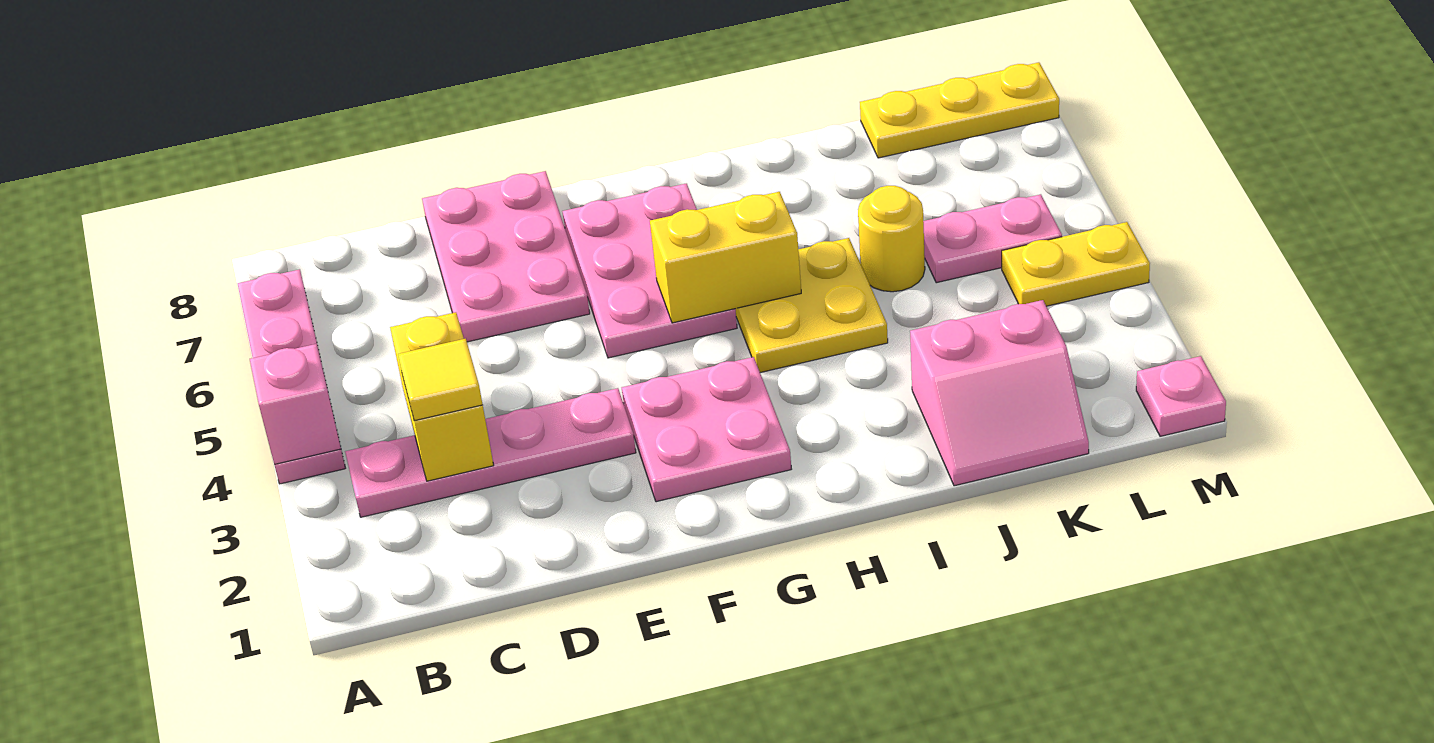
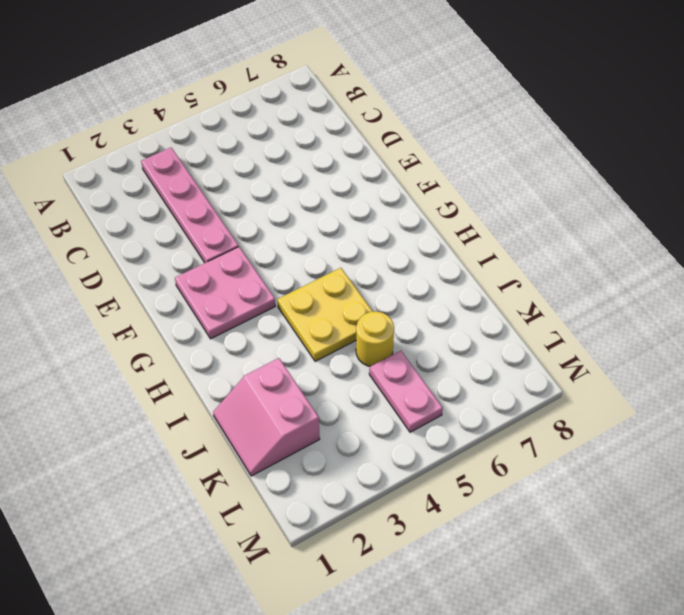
none -> pink 1x4 plate [238,269,345,484]
none -> pink 2x3 plate [422,171,590,342]
none -> pink 2x3 plate [562,184,737,358]

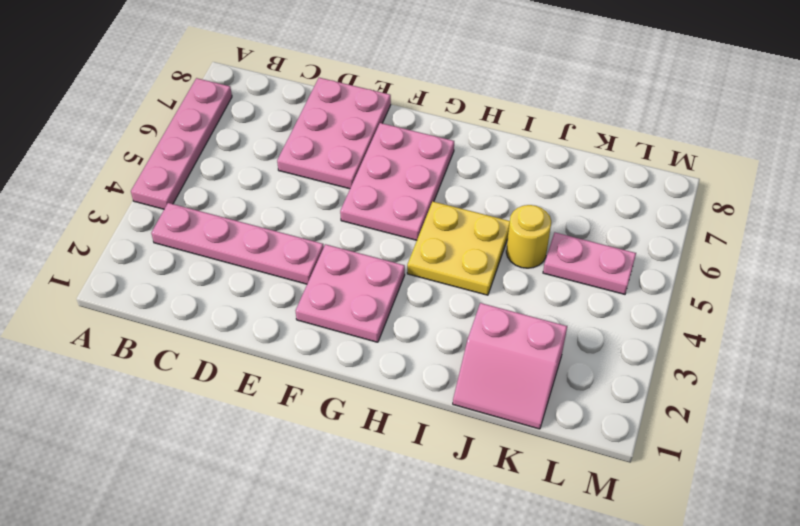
none -> yellow 1x3 plate [860,62,1059,158]
none -> yellow 1x2 plate [1002,222,1150,306]
none -> pink 1x1 plate [1136,356,1226,436]

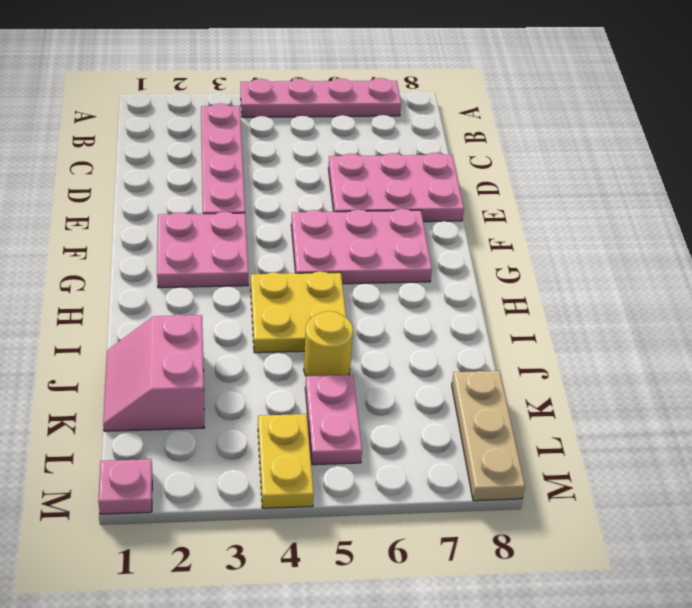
tan 1x3 plate [452,371,525,501] -> yellow 1x3 plate [860,62,1059,158]
none -> pink 1x1 brick [250,344,341,464]
none -> yellow 1x2 brick [390,312,494,481]
none -> yellow 1x2 brick [650,192,801,323]

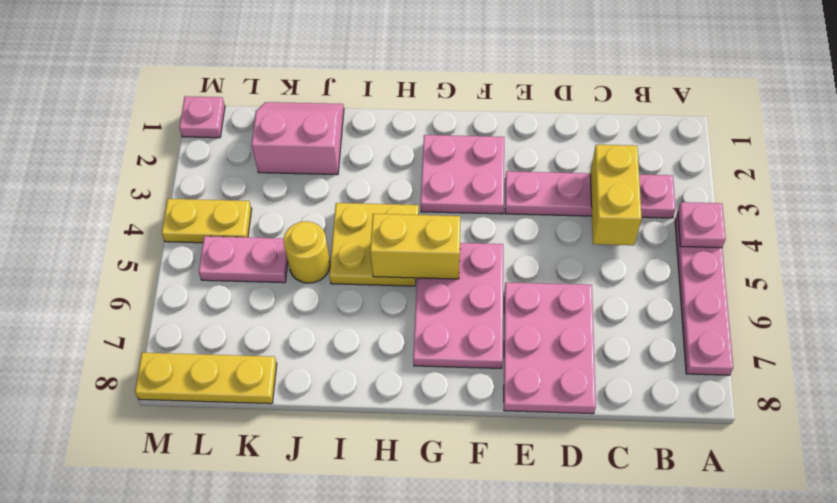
pink 1x1 plate [678,202,726,248] -> pink 1x1 brick [250,344,341,464]
none -> yellow 1x1 tile [398,339,483,421]

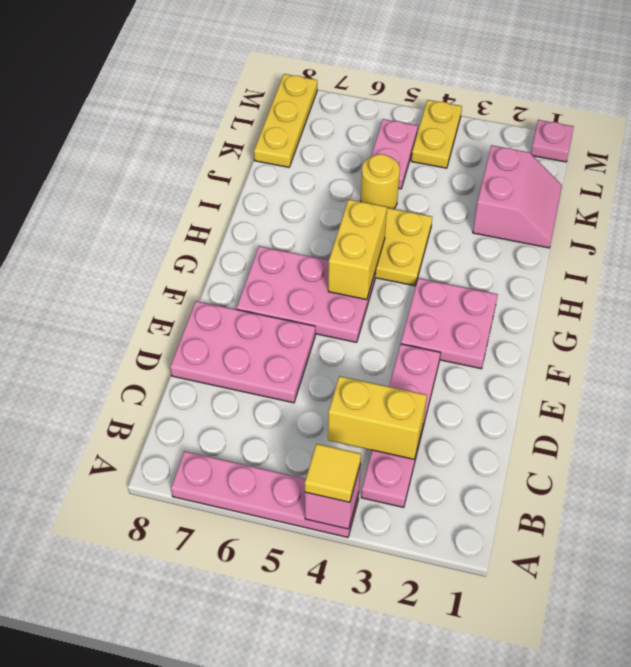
yellow 1x1 tile [305,444,361,502] -> yellow 1x1 tile moved to [398,339,483,421]

